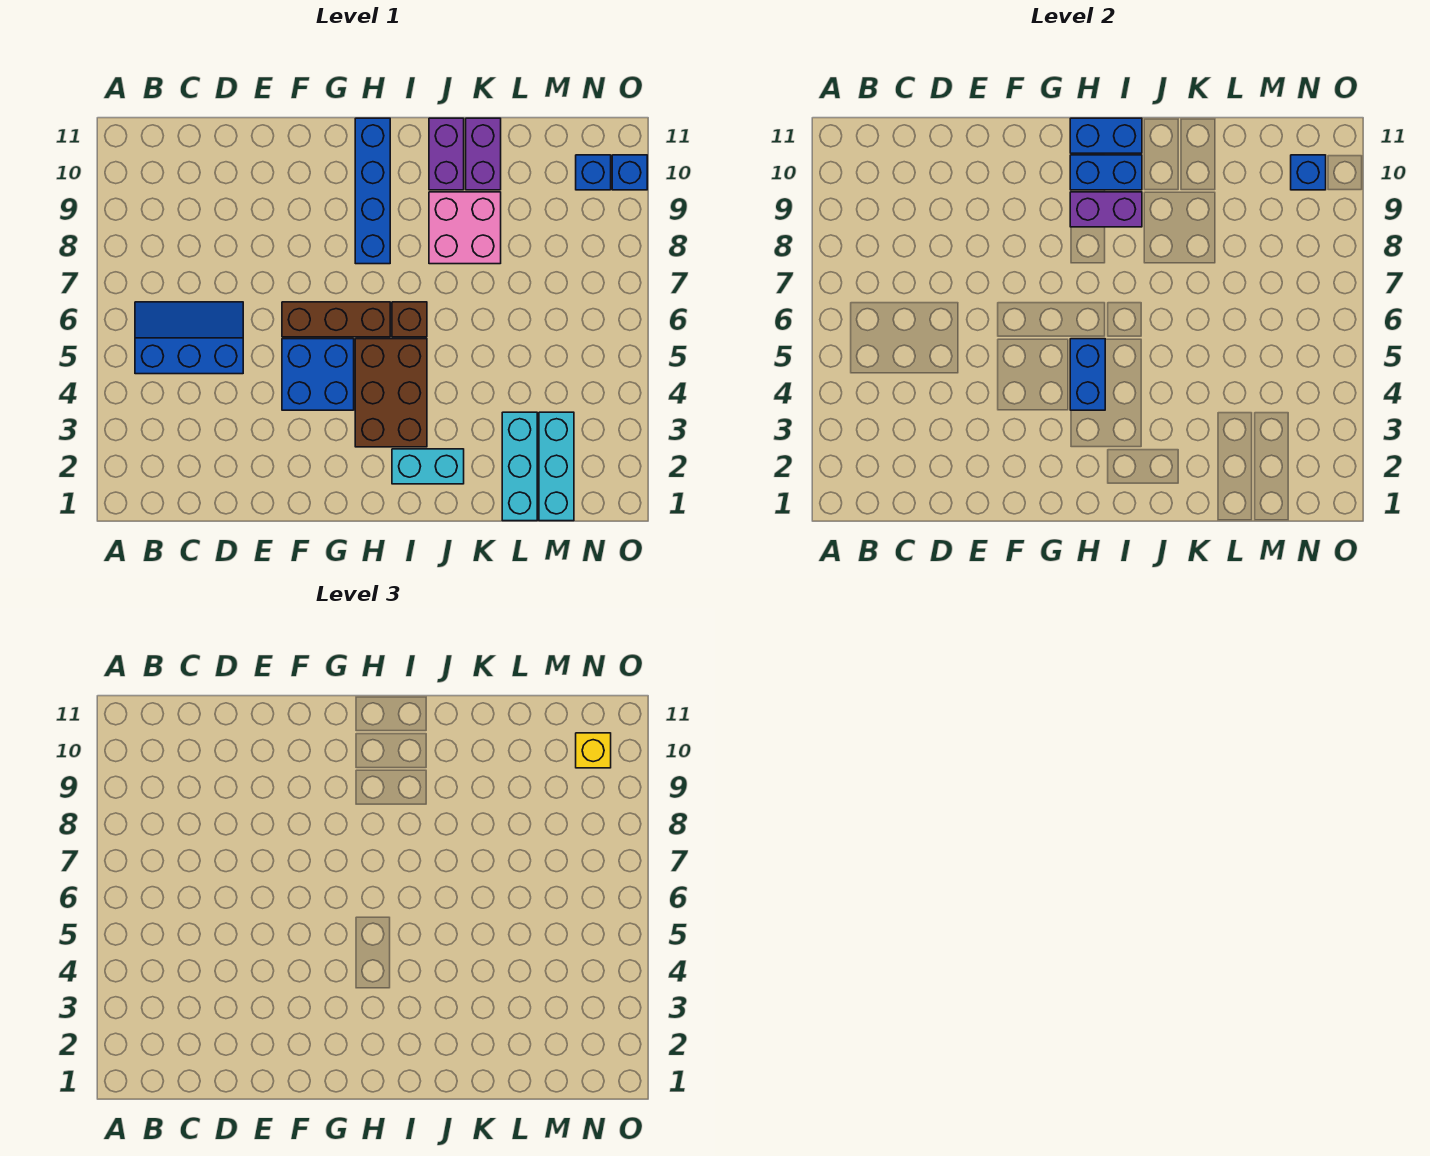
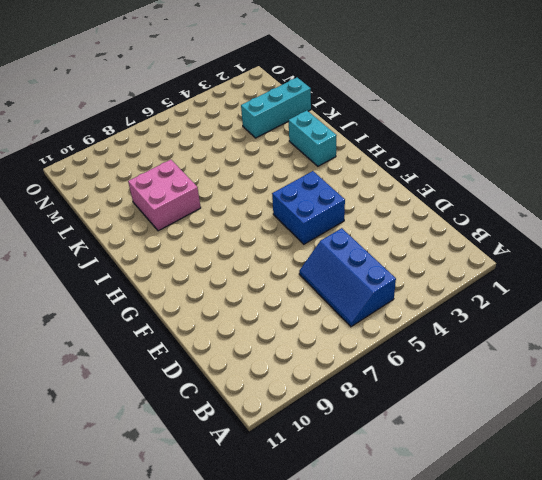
none -> brown 1x3 brick [282,302,390,337]
none -> brown 2x3 brick [355,339,427,447]
none -> blue 1x4 brick [355,118,390,264]

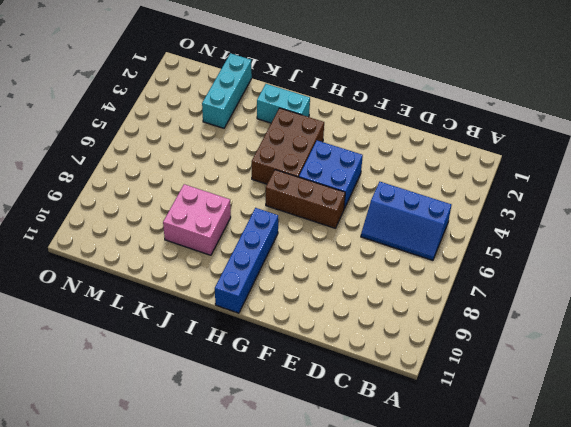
none -> brown 1x1 brick [392,302,427,337]
none -> purple 1x2 brick [429,118,464,190]
none -> purple 1x2 brick [466,118,501,190]

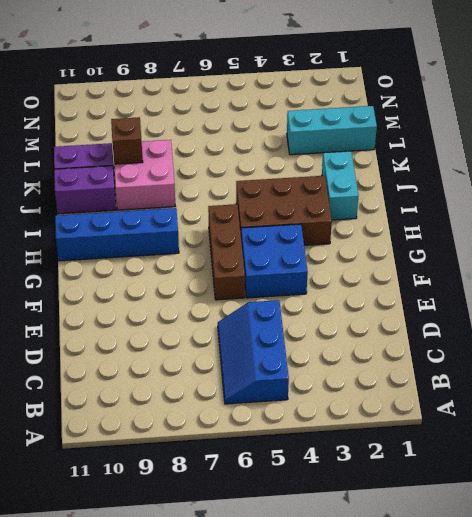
brown 1x1 brick [111,117,143,164] -> brown 1x1 brick moved to [392,302,427,337]
none -> cyan 1x3 brick [539,412,574,521]
none -> blue 1x1 brick [576,155,611,190]
none -> blue 1x1 brick [612,155,647,190]

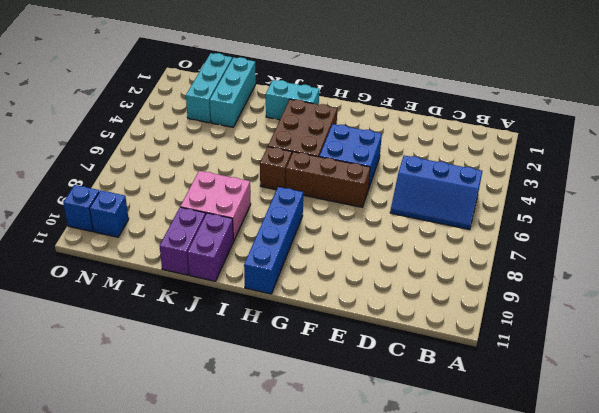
none -> blue 1x2 brick [1070,339,1105,410]
none -> purple 1x2 brick [1070,192,1142,227]
none -> blue 1x2 brick [1070,155,1142,190]

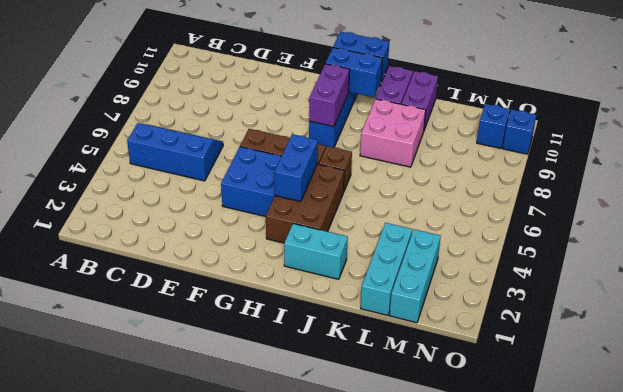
purple 1x2 brick [309,64,350,127] -> purple 1x2 brick turned to [1070,192,1142,227]
none -> blue 1x1 brick [1291,155,1326,190]
none -> yellow 1x1 brick [576,733,611,768]

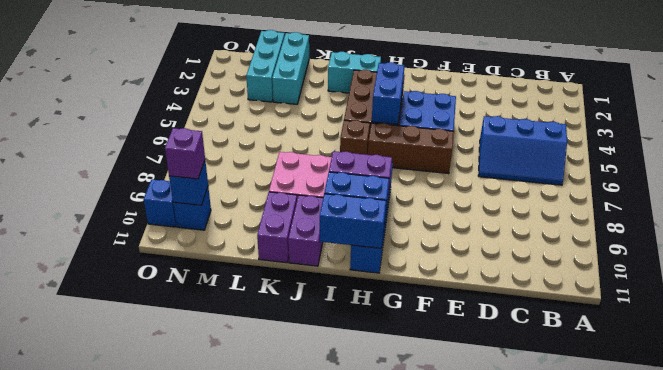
purple 1x1 brick [165,128,205,179] -> yellow 1x1 brick [576,733,611,768]

